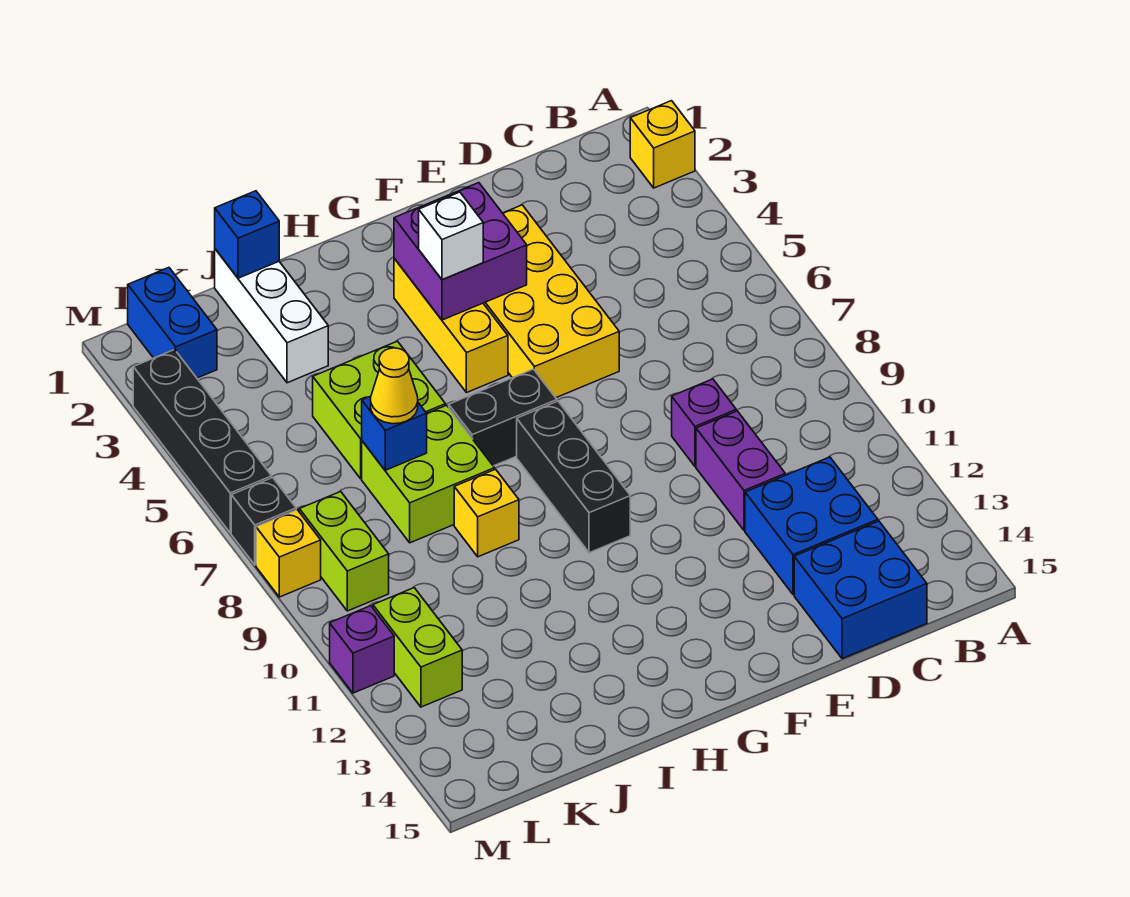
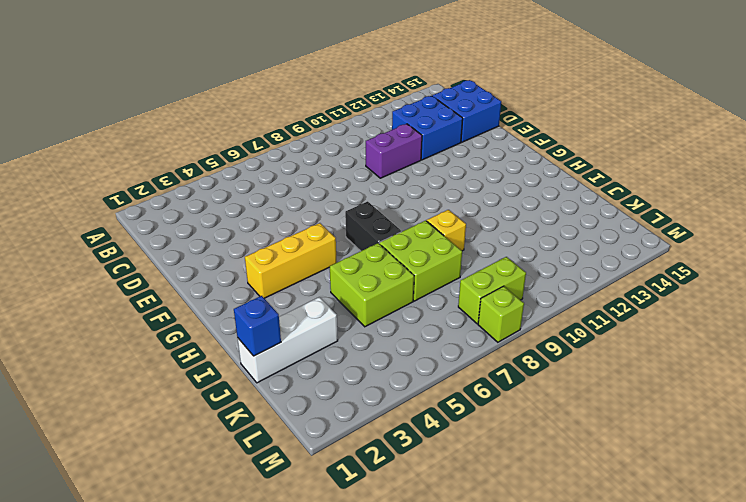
lime 1x1 brick [478,286,524,342] -> yellow 1x1 brick [256,510,321,597]
none -> yellow 1x1 brick [630,101,695,188]
none -> purple 1x1 brick [672,379,736,466]
none -> yellow 2x4 brick [483,205,619,398]

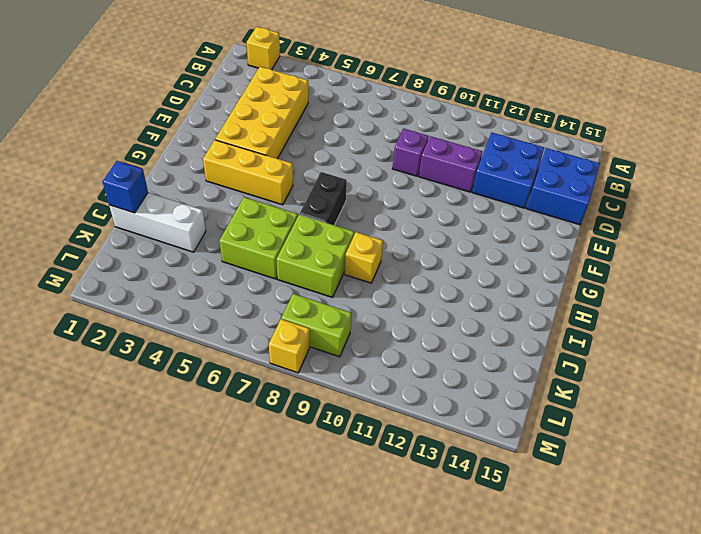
yellow 2x4 brick [215,67,308,159] -> yellow 2x4 brick turned to [483,205,619,398]
none -> black 1x3 brick [517,401,630,553]
none -> blue 1x2 brick [128,268,217,378]
none -> lime 1x2 brick [373,588,462,707]

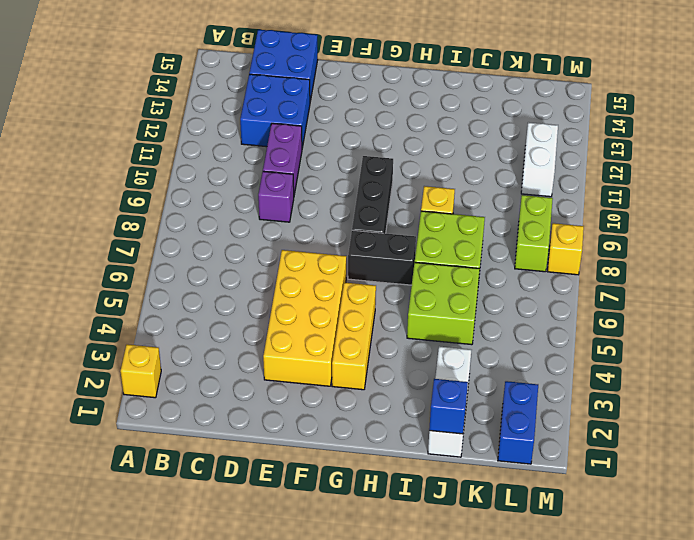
white 1x2 brick [521,122,558,197] -> lime 1x2 brick [373,588,462,707]
none -> black 1x4 brick [133,349,272,533]
none -> black 1x1 brick [231,478,296,565]
none -> purple 1x1 brick [330,606,394,693]

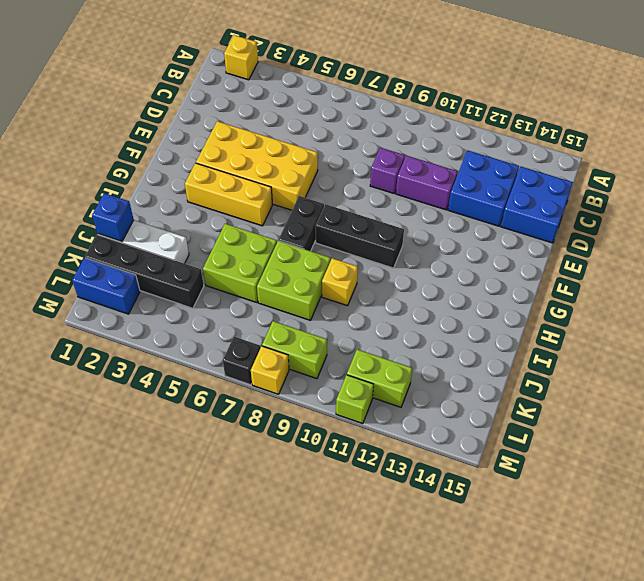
black 1x4 brick [85,235,204,308] -> black 1x4 brick moved to [133,349,272,533]
lime 1x1 brick [336,375,374,424] -> purple 1x1 brick [330,606,394,693]
none -> purple 2x2 brick [394,183,527,320]
none -> blue 1x1 brick [362,396,427,470]
none -> white 1x1 brick [419,192,483,280]

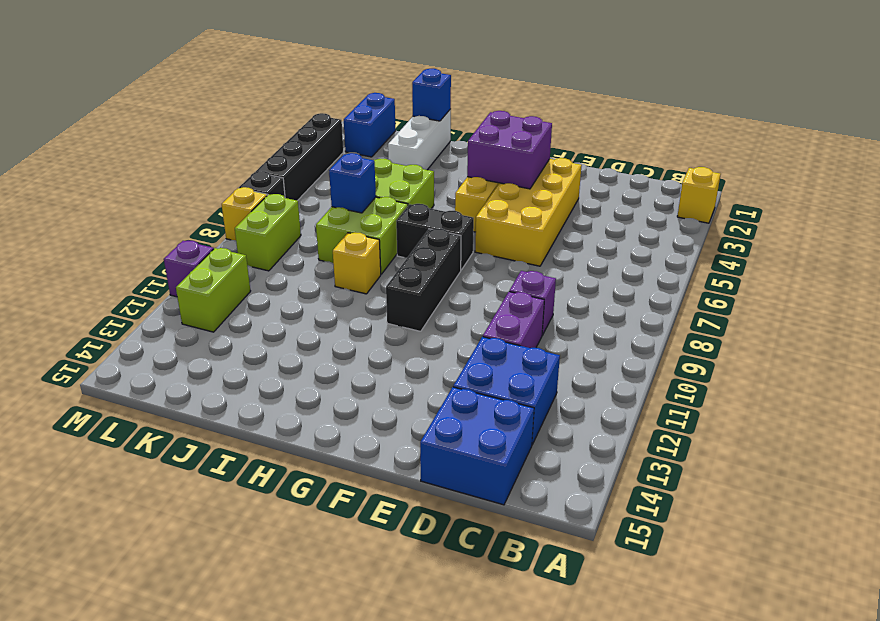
none -> white 1x1 brick [419,192,483,280]
none -> yellow 1x1 cone [371,348,418,424]

